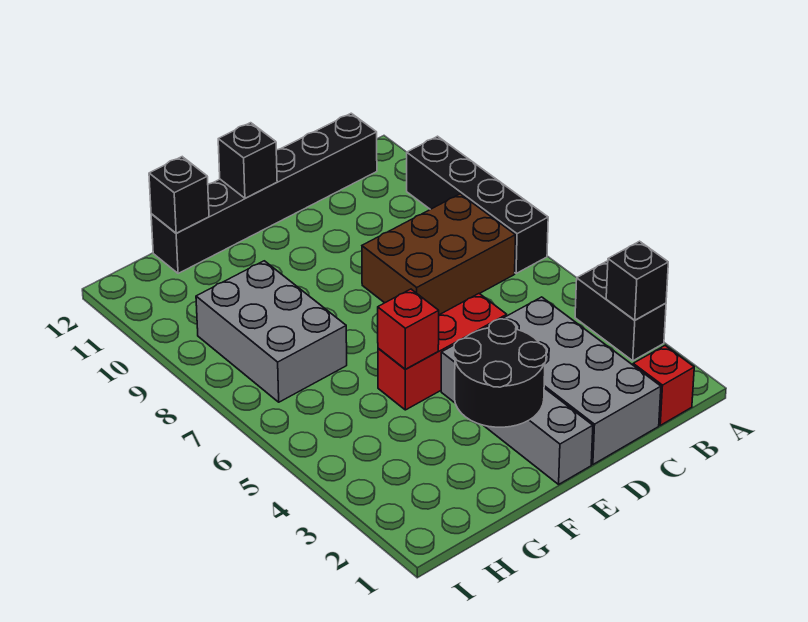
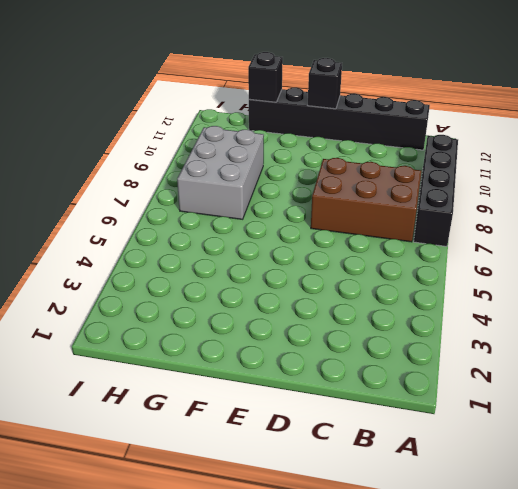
none -> black 1x2 brick [575,261,666,361]
none -> red 1x1 brick [633,346,694,425]
none -> grey 2x4 brick [485,297,661,465]

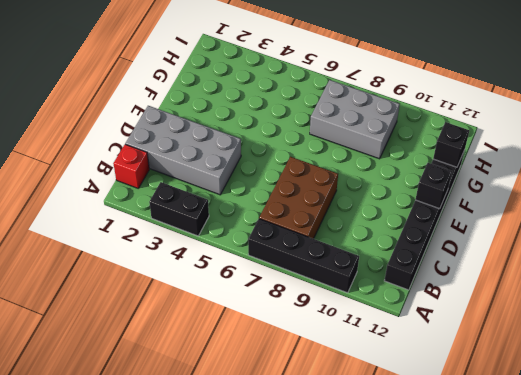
none -> red 1x3 brick [378,294,507,410]
none -> grey 1x4 brick [441,345,593,484]
none -> black 1x1 brick [606,241,668,320]

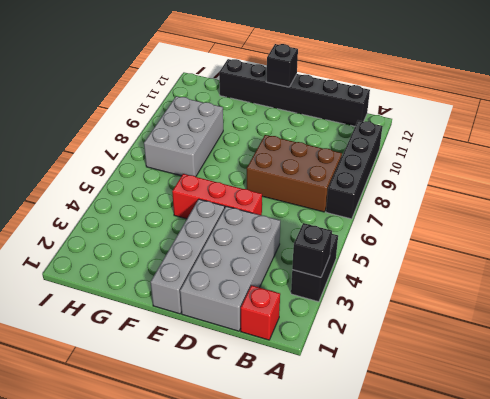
none -> black 2x2 round brick [454,319,546,427]
none -> red 1x1 brick [378,289,439,369]
none -> black 1x1 brick [149,157,209,233]

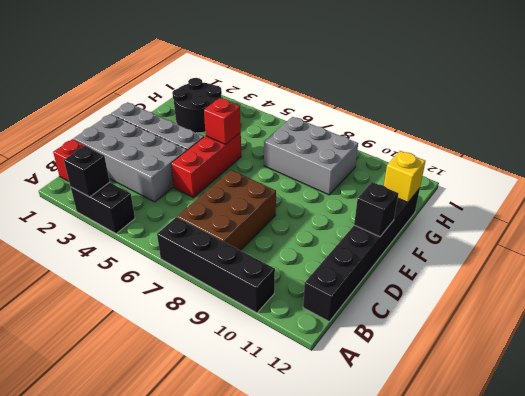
black 2x2 round brick [172,78,222,133] -> black 2x2 round brick moved to [454,319,546,427]
yellow 1x1 brick [384,151,426,202] -> black 1x1 brick [149,157,209,233]

